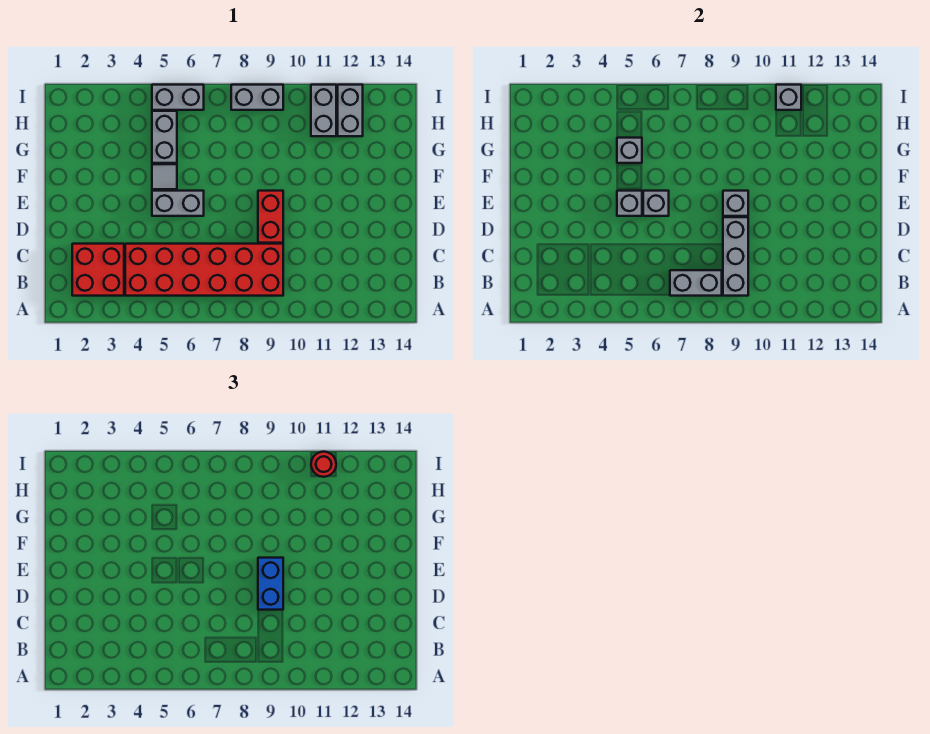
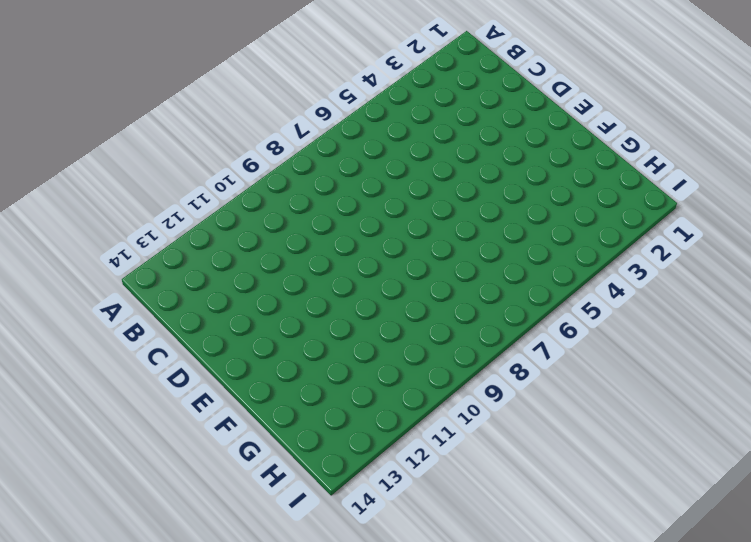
none -> red 2x2 brick [72,244,124,296]
none -> red 2x6 brick [125,244,283,296]
none -> red 1x2 brick [258,191,283,243]

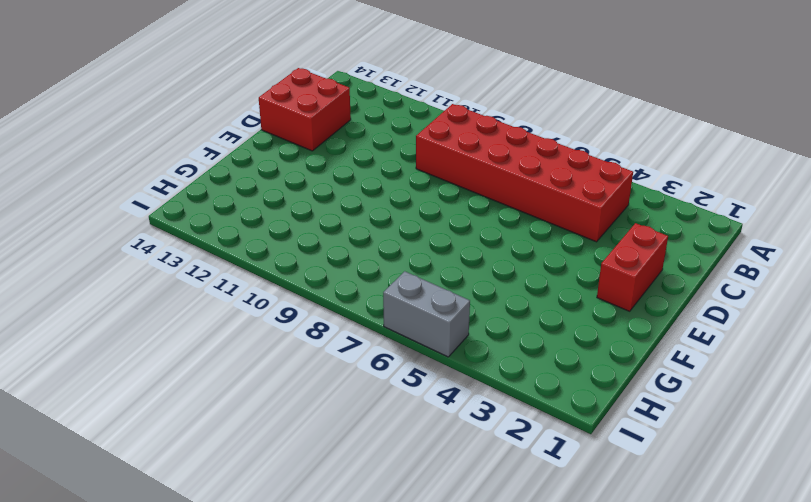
red 2x2 brick [259,68,351,151] -> red 2x2 brick moved to [72,244,124,296]
red 1x2 brick [597,223,668,311] -> red 1x2 brick moved to [258,191,283,243]
none -> grey 1x2 brick [152,191,204,216]
none -> grey 1x1 tile [152,164,177,189]
none -> grey 1x2 brick [152,111,177,163]

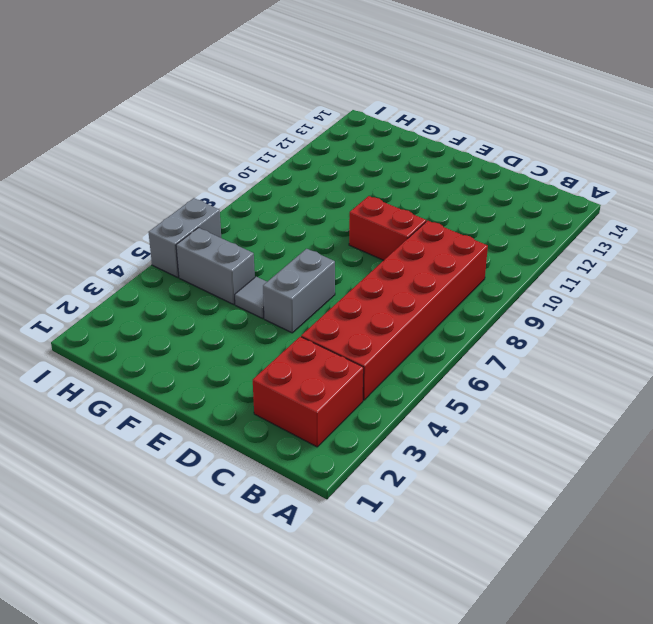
none -> grey 1x2 brick [311,85,336,136]
none -> grey 1x2 brick [338,85,363,136]
none -> grey 1x2 brick [231,85,283,110]

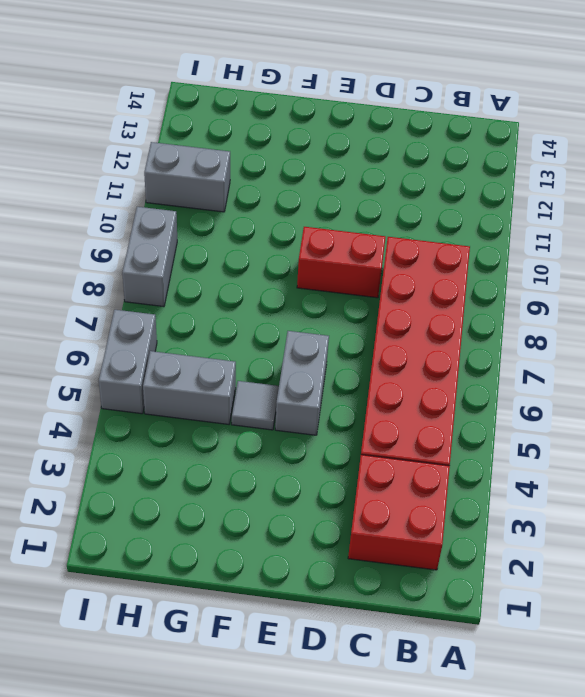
none -> grey 1x2 brick [338,85,363,136]
none -> grey 1x2 brick [670,270,722,296]
none -> grey 1x3 brick [723,217,748,296]

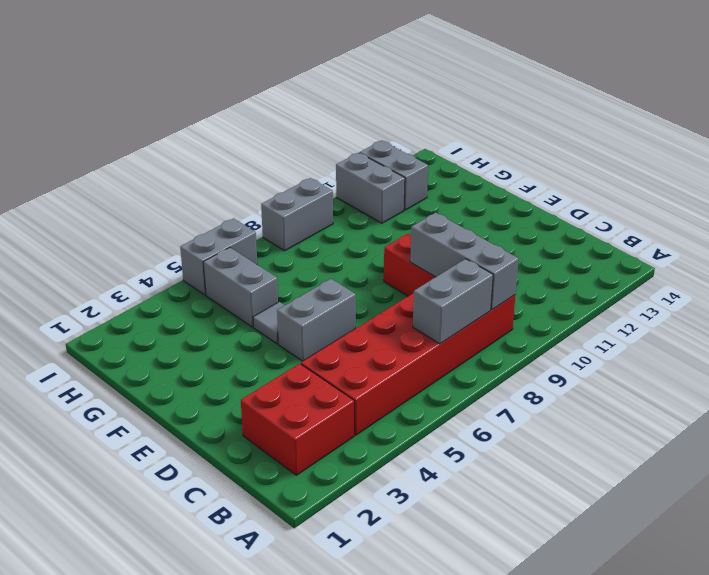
none -> grey 1x1 brick [617,191,642,216]
none -> grey 1x1 brick [643,191,669,216]
none -> grey 1x1 brick [723,191,748,216]

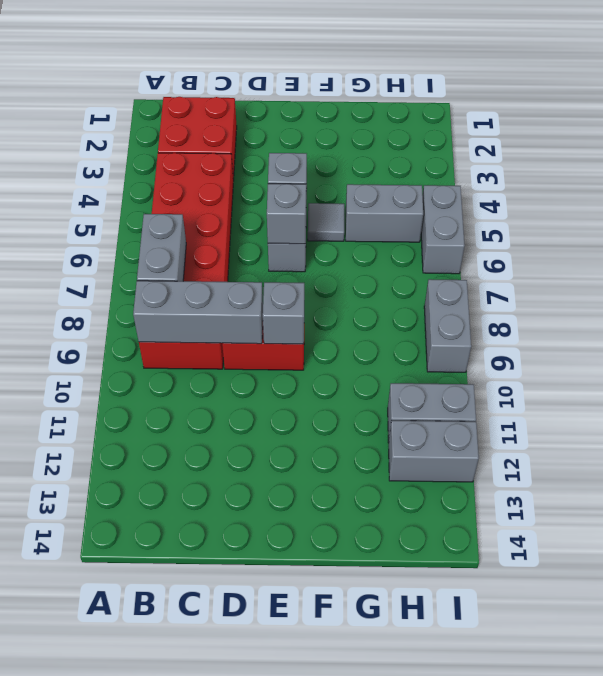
none -> grey 1x1 brick [617,138,642,163]
none -> grey 1x1 brick [776,85,801,110]
none -> blue 1x2 brick [258,558,283,610]

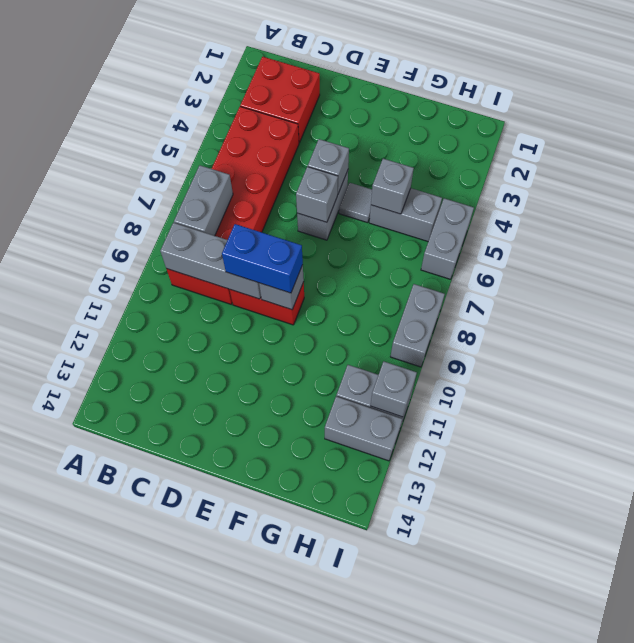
none -> red 1x1 round brick [311,452,336,477]

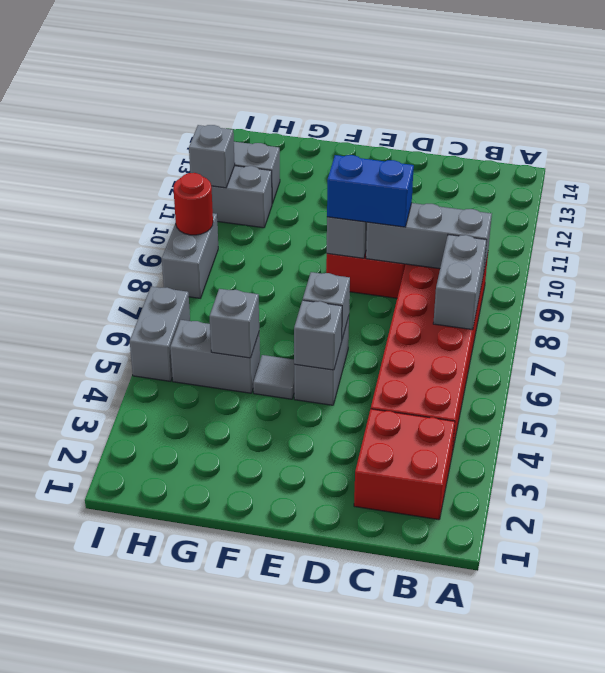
red 1x1 round brick [173,173,213,235] -> red 1x1 round brick moved to [311,452,336,477]

